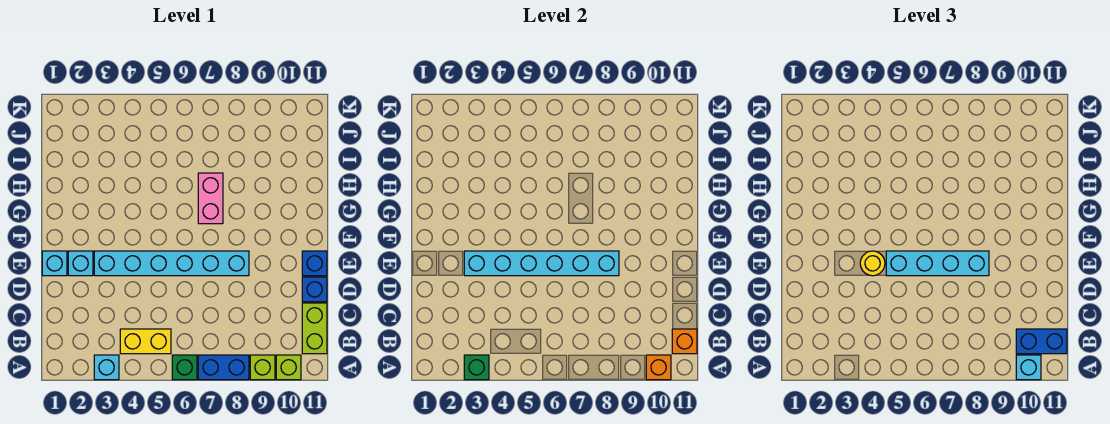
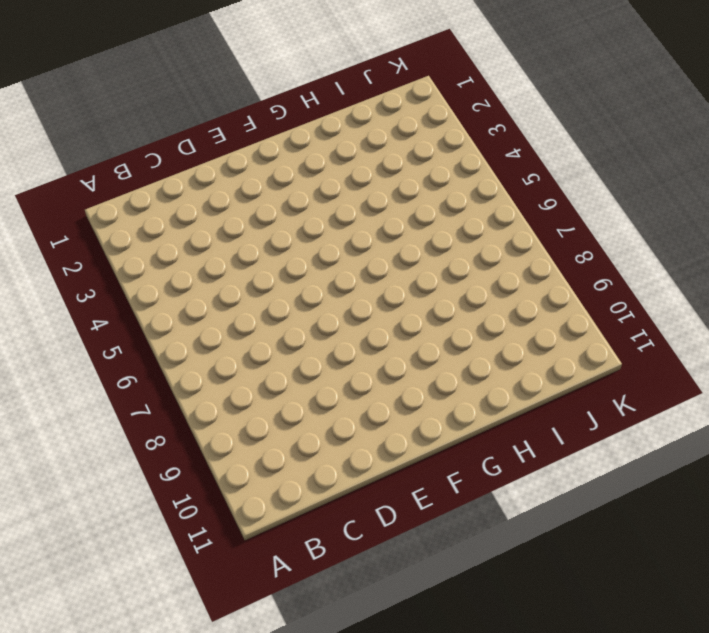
none -> cyan 1x1 brick [94,355,119,380]
none -> green 1x1 brick [172,355,197,380]
none -> blue 1x2 brick [198,355,249,380]

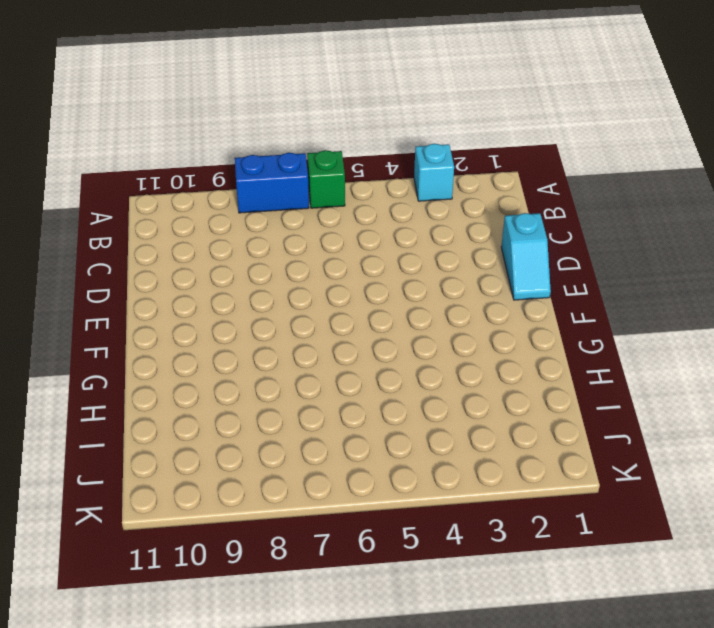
cyan 1x2 slope [501,213,551,300] -> cyan 1x1 brick [42,251,67,276]
none -> lime 1x1 brick [250,355,275,380]
none -> lime 1x1 brick [276,355,301,380]
none -> yellow 1x2 brick [120,329,171,354]

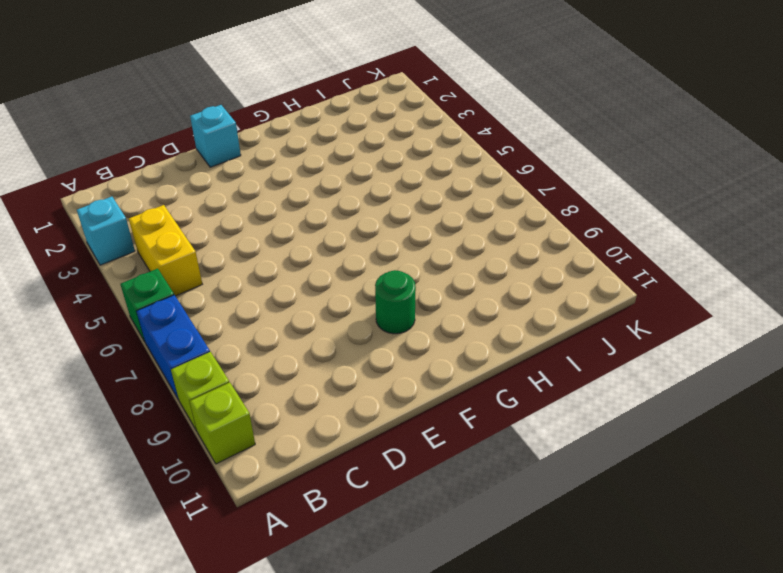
green 1x1 round brick [375,270,416,334] -> none
none -> lime 1x2 brick [302,303,327,354]
none -> blue 1x1 brick [302,277,327,302]
none -> cyan 1x1 brick [68,251,93,276]

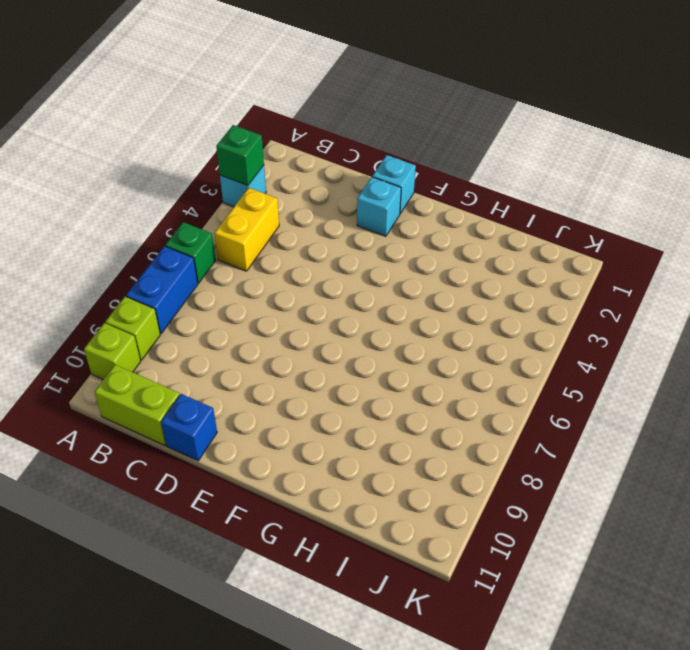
none -> cyan 1x6 brick [94,251,249,276]
none -> blue 1x1 brick [302,251,327,276]
none -> pink 1x2 brick [198,173,223,224]

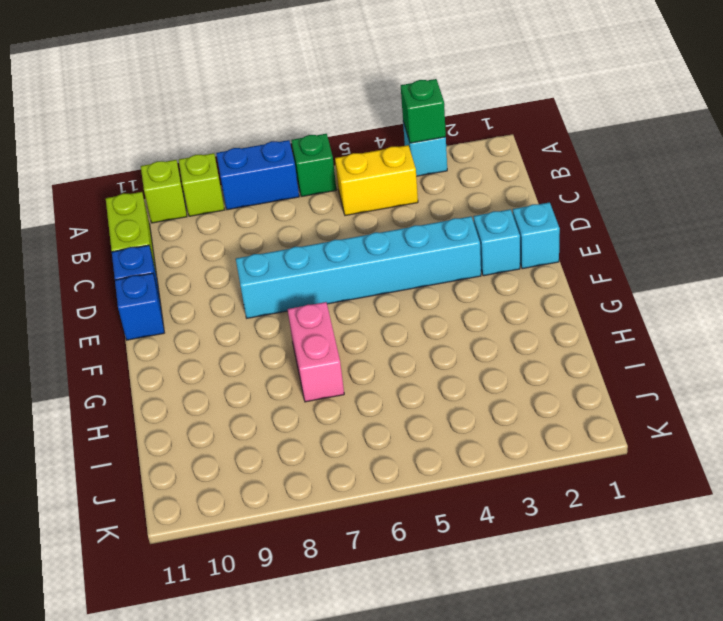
none -> orange 1x1 brick [646,355,671,380]
none -> orange 1x1 brick [672,329,697,354]
none -> cyan 1x6 brick [464,251,619,276]

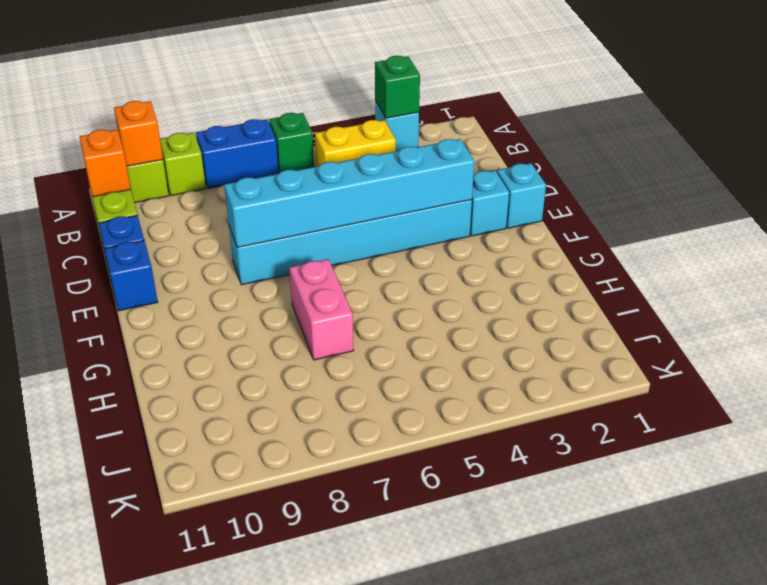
none -> cyan 1x1 brick [1016,355,1041,380]
none -> blue 1x2 brick [1016,329,1067,354]
none -> yellow 1x1 round brick [860,251,885,276]

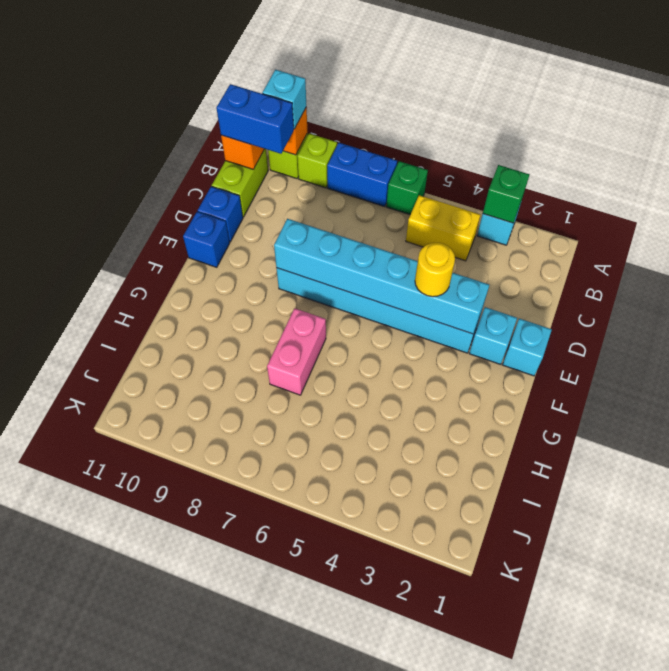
none -> cyan 1x4 brick [886,251,989,276]

